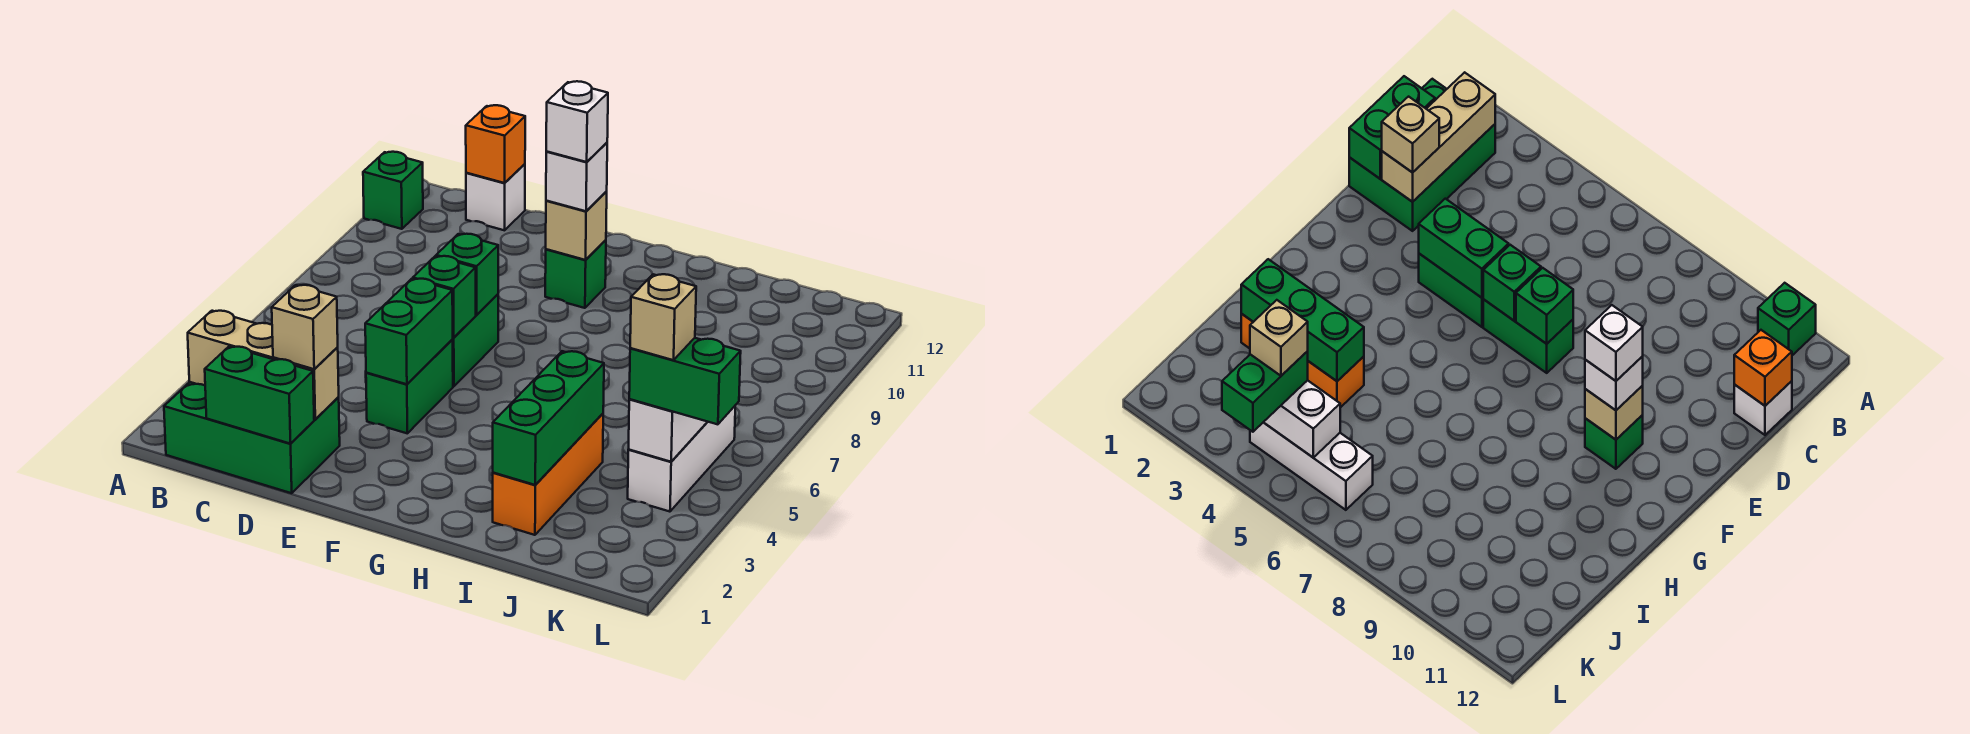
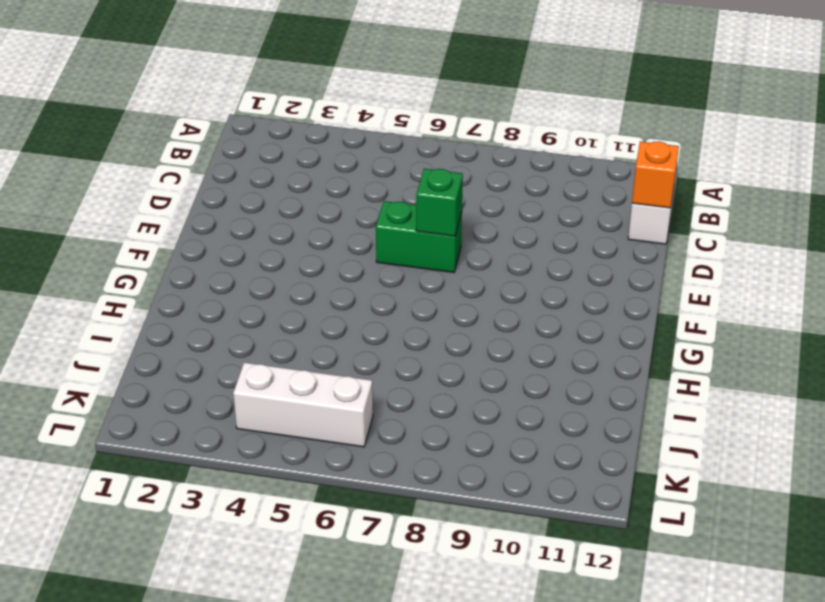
none -> green 1x1 brick [363,152,423,229]
none -> green 2x3 brick [164,382,340,493]
none -> green 1x2 brick [366,340,453,433]

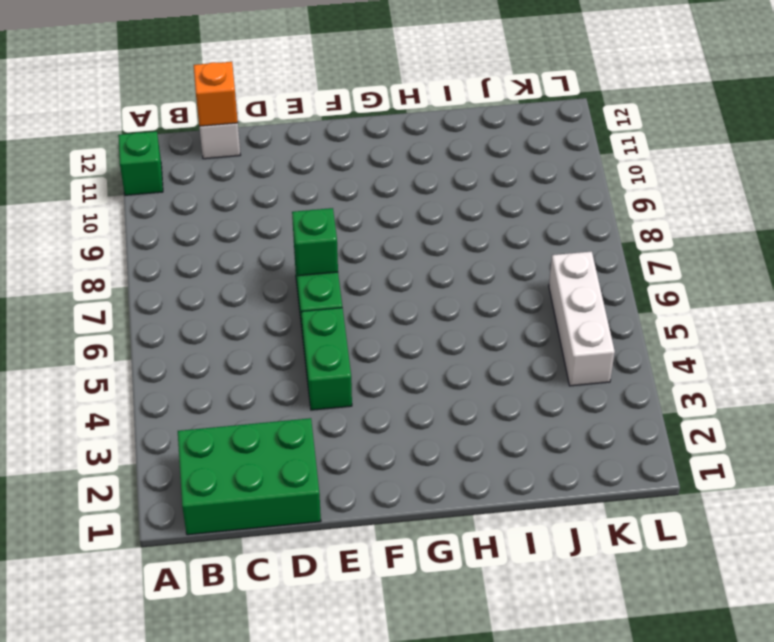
none -> green 1x1 brick [545,240,606,308]
none -> orange 1x3 brick [493,414,603,535]
none -> tan 1x3 brick [188,311,339,419]

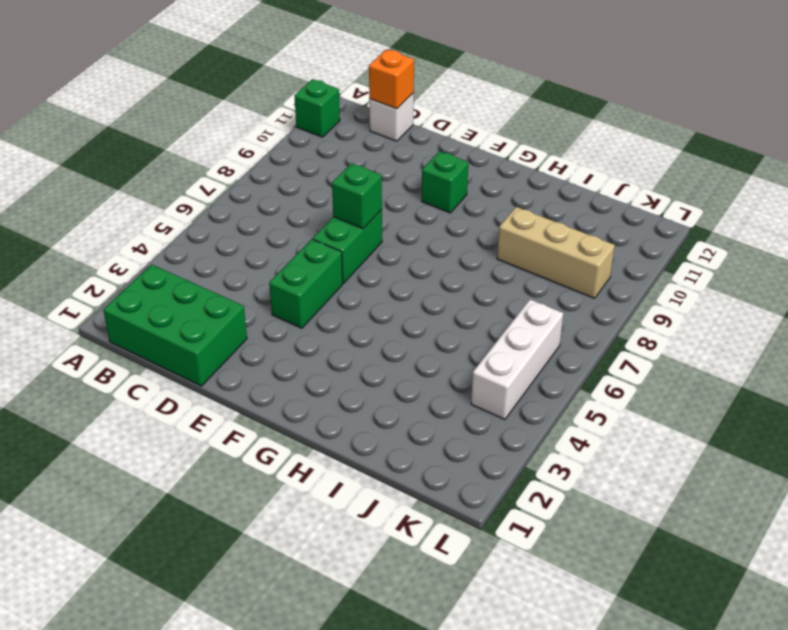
tan 1x3 brick [497,207,615,298] -> tan 1x3 brick moved to [188,311,339,419]
none -> orange 1x3 brick [493,414,603,535]
none -> green 1x2 brick [205,346,314,444]
none -> green 1x2 brick [365,279,453,384]

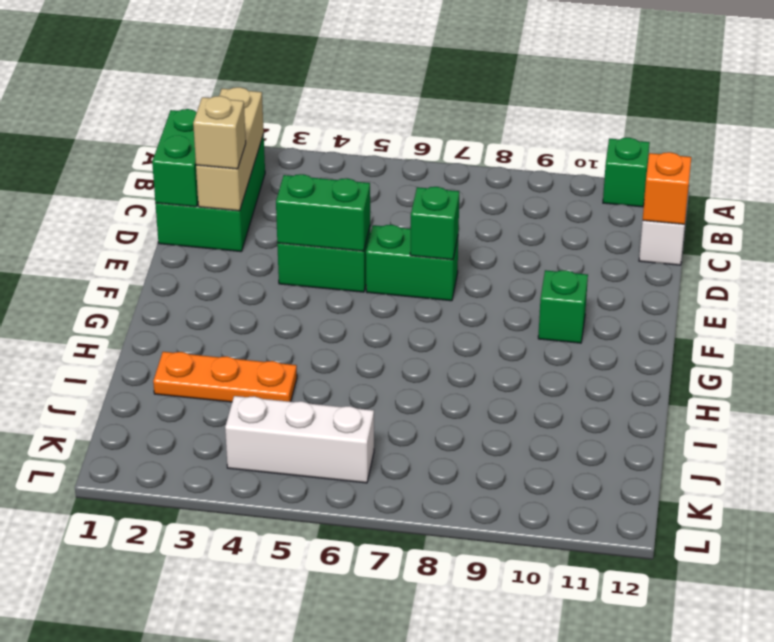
orange 1x3 plate [153,352,297,402] -> orange 1x3 brick [493,414,603,535]
none -> green 1x1 brick [413,256,476,338]
none -> tan 1x1 brick [546,192,607,260]
none -> green 1x3 brick [493,351,604,485]

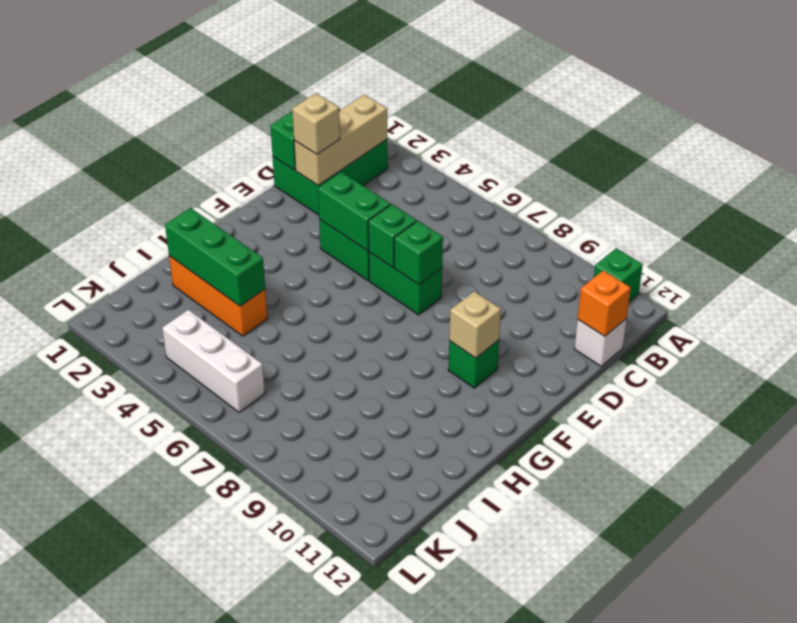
none -> white 1x2 brick [629,399,707,462]
none -> white 1x1 brick [546,143,607,211]
none -> green 1x2 brick [629,338,741,424]

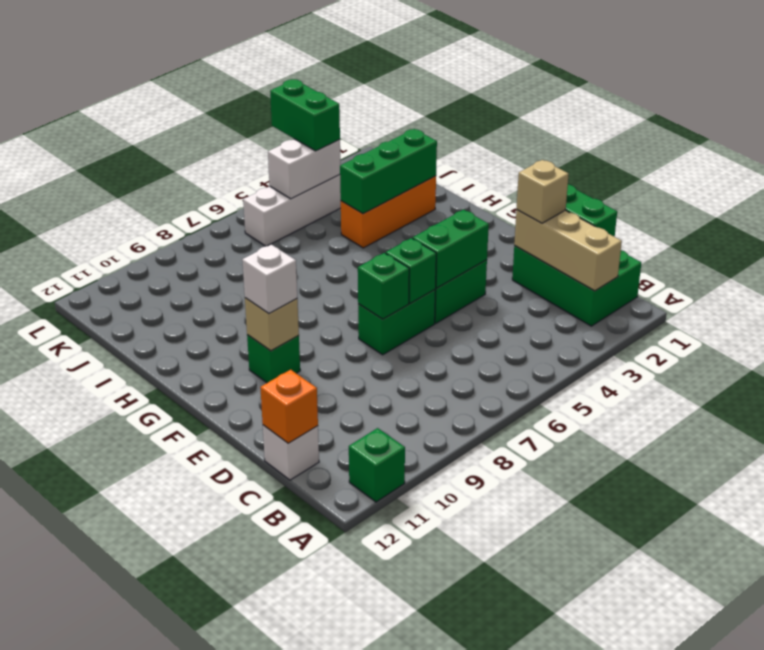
none -> white 1x1 brick [546,81,608,162]
none -> tan 1x1 brick [630,274,696,360]

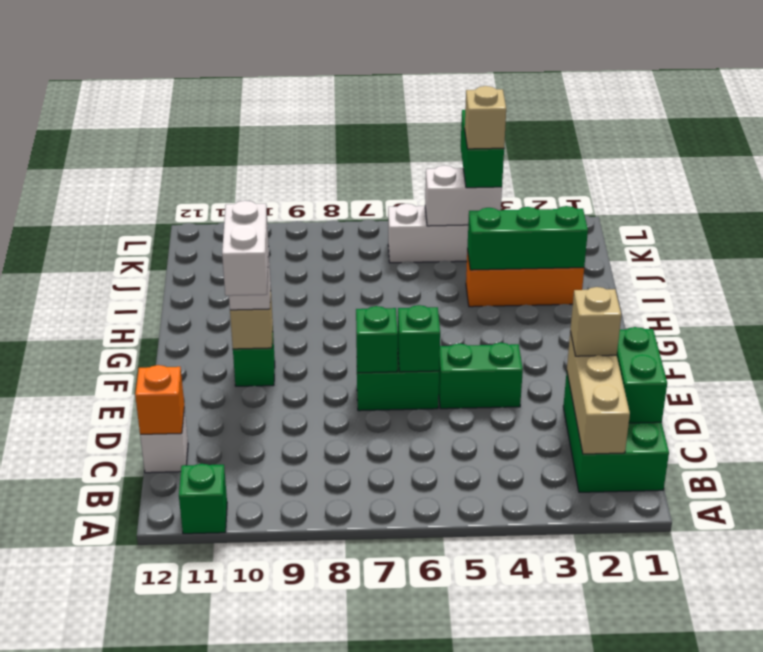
white 1x2 brick [222,201,269,296] -> white 1x1 brick [546,81,608,162]
none -> green 1x2 brick [365,279,453,384]

